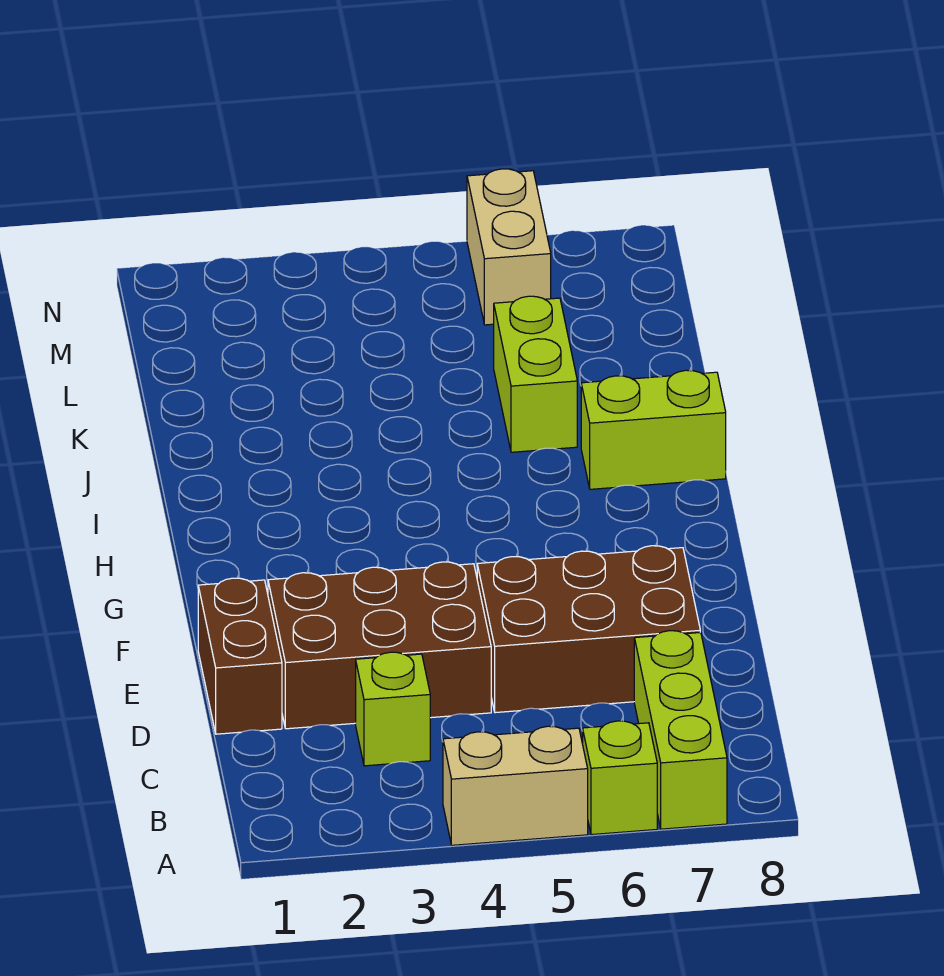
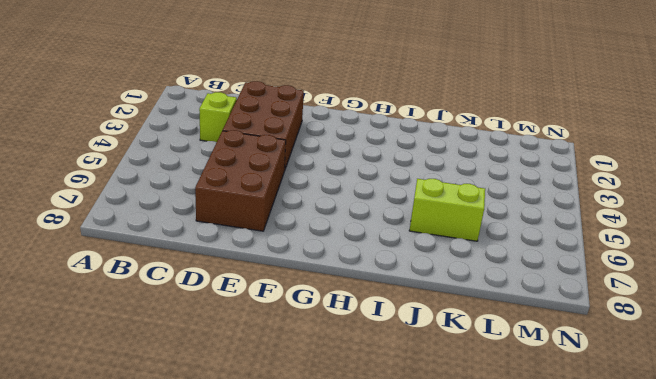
none -> tan 1x2 brick [443,726,588,845]
none -> lime 1x1 brick [583,721,657,835]

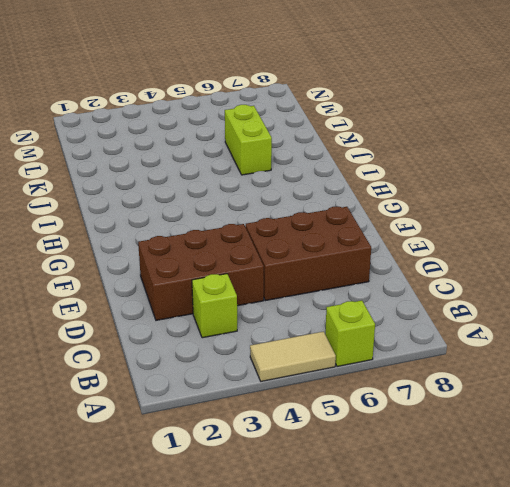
tan 1x2 tile [250,332,336,381] -> tan 1x2 brick [443,726,588,845]
none -> lime 1x3 brick [634,631,727,829]
none -> brown 1x2 brick [198,578,282,734]

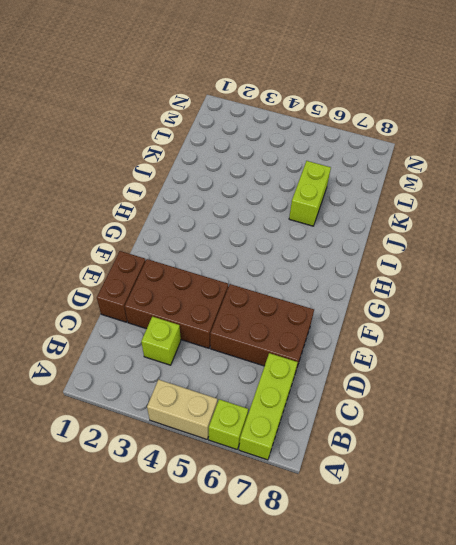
none -> lime 1x2 brick [581,370,726,489]
none -> tan 1x2 brick [467,169,551,325]

